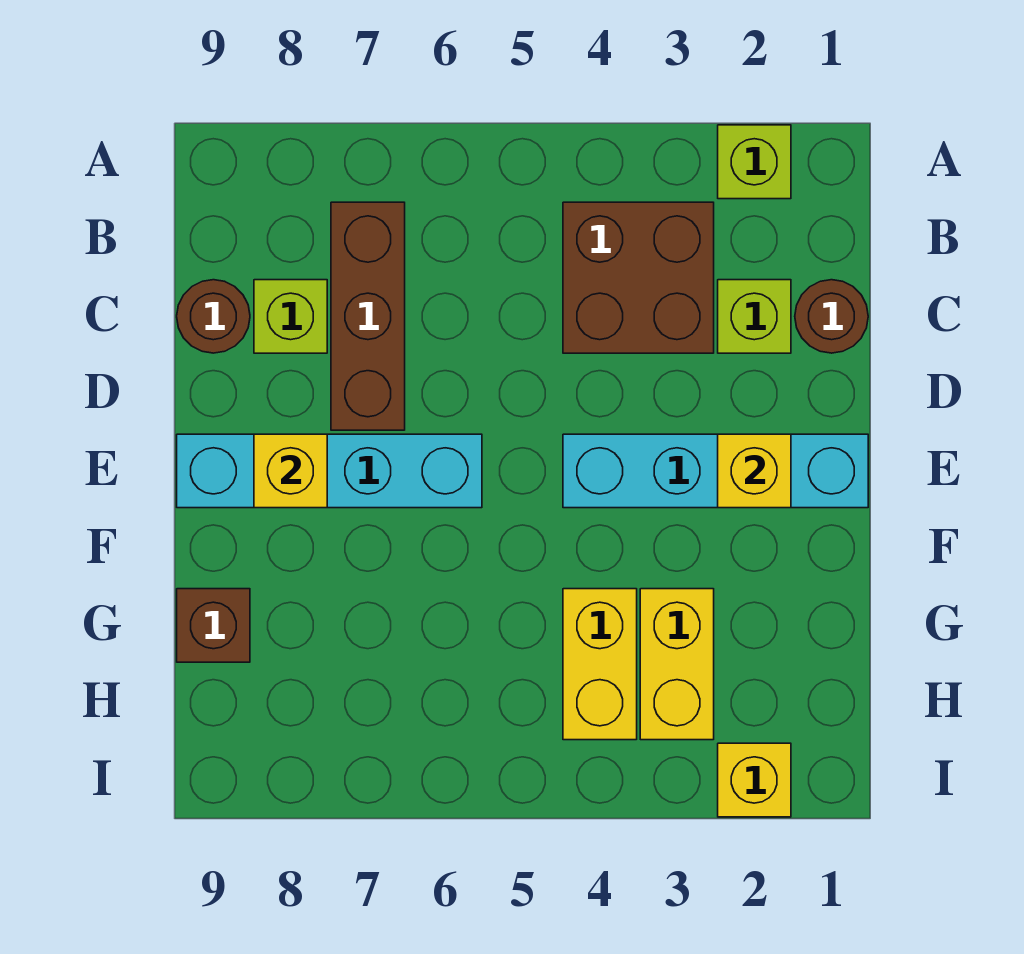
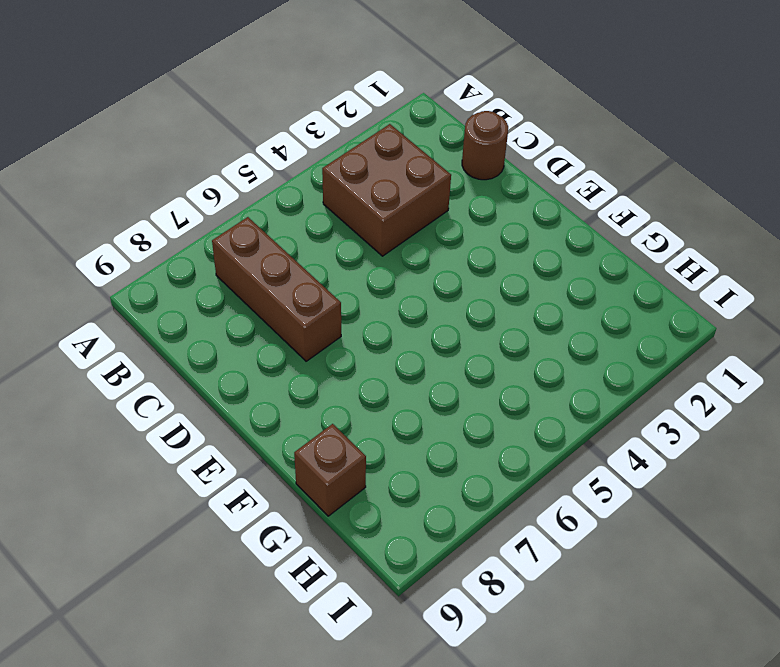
none -> lime 1x1 brick [718,125,791,199]
none -> lime 1x1 brick [718,280,791,353]
none -> lime 1x1 brick [254,280,327,353]

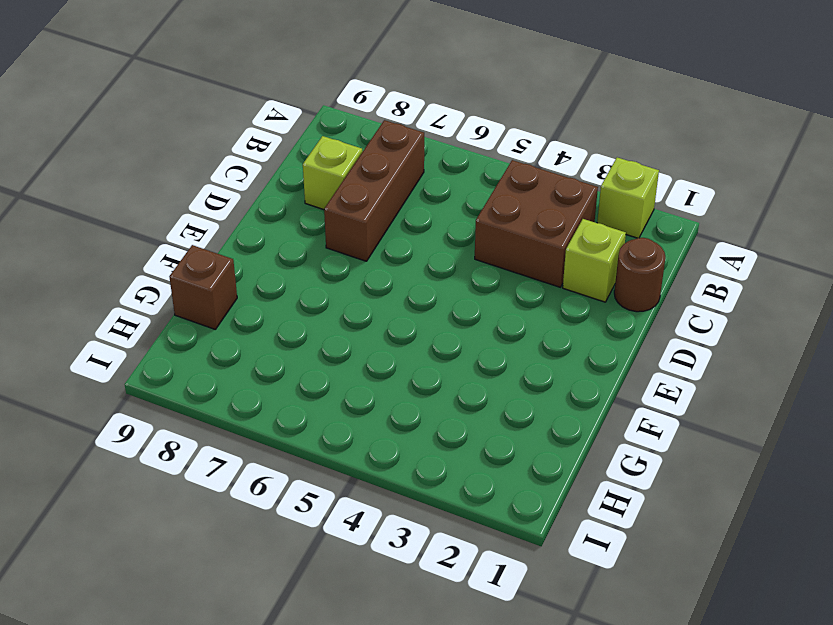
none -> brown 1x1 round brick [177,280,250,353]
none -> cyan 1x4 brick [563,434,868,508]
none -> cyan 1x4 brick [177,434,482,508]

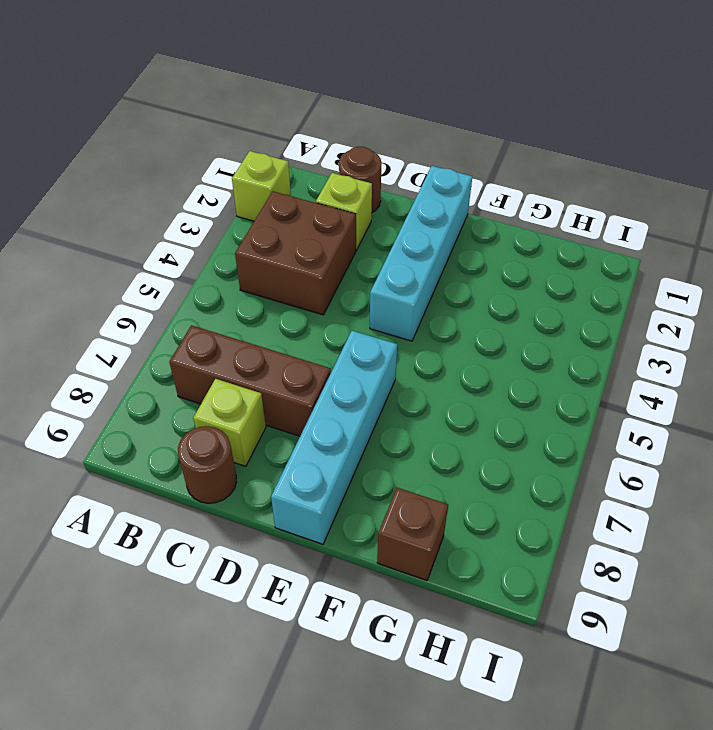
none -> yellow 1x2 brick [640,589,714,740]
none -> yellow 1x2 brick [563,589,637,740]
none -> yellow 1x1 brick [718,743,791,817]

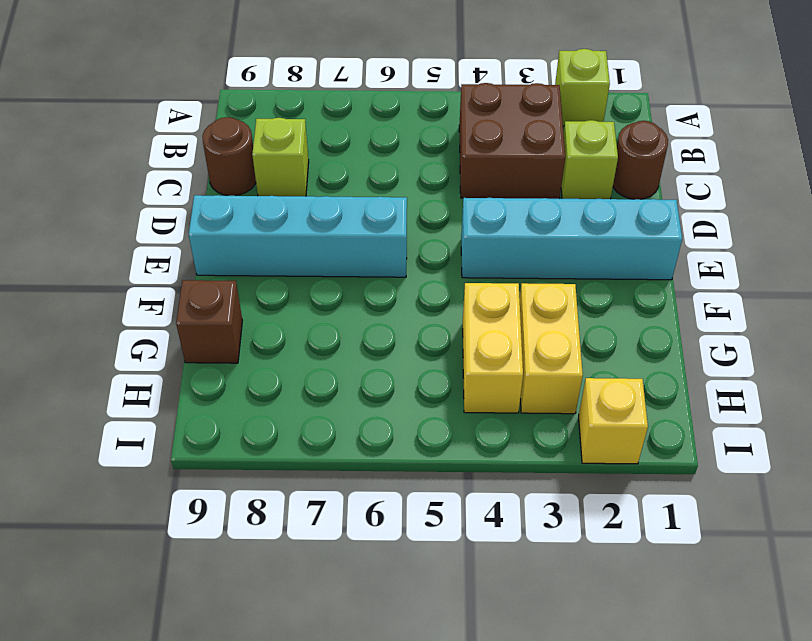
none -> brown 1x3 brick [331,202,405,430]
none -> yellow 1x1 brick [718,434,791,508]
none -> yellow 1x1 brick [254,434,327,508]

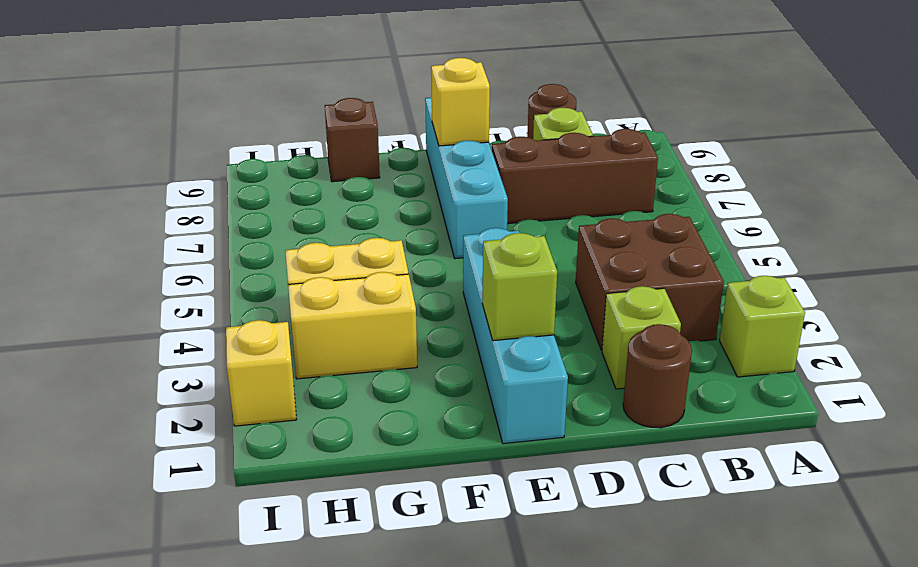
lime 1x1 brick [482,233,557,341] -> yellow 1x1 brick [718,434,791,508]

